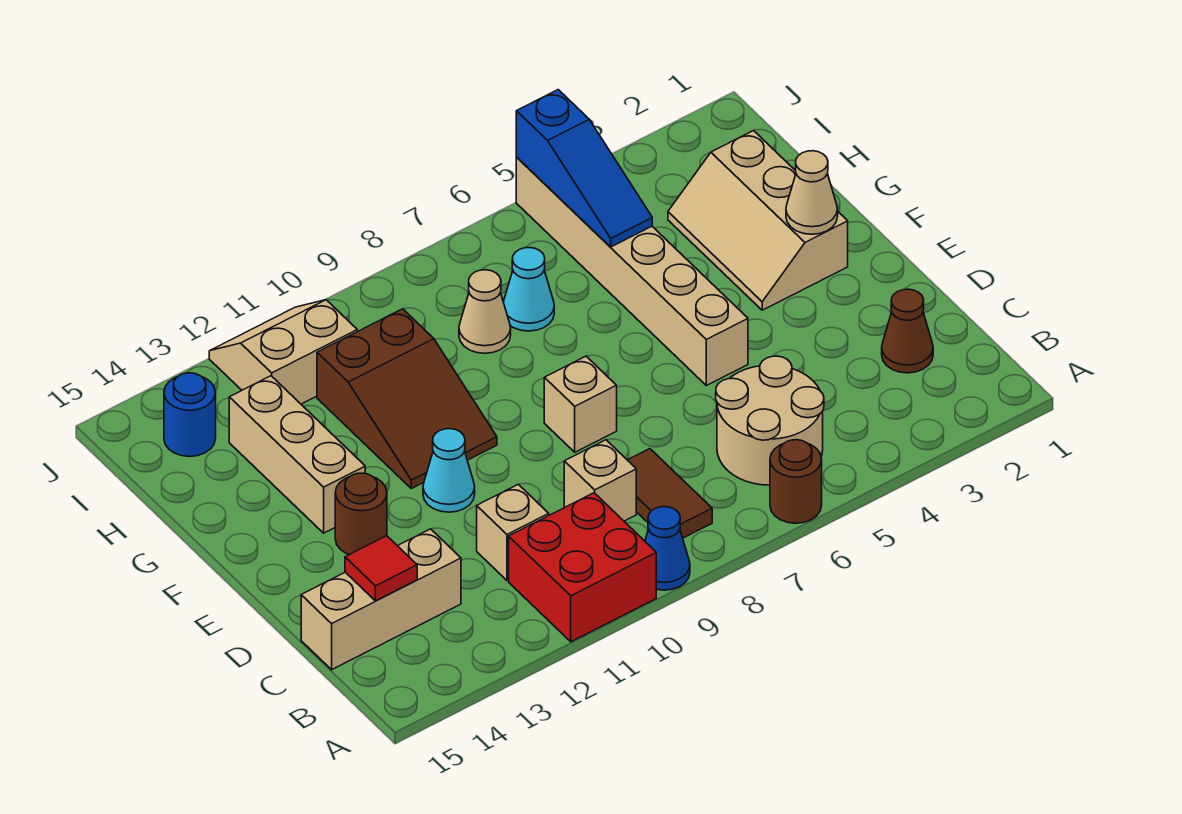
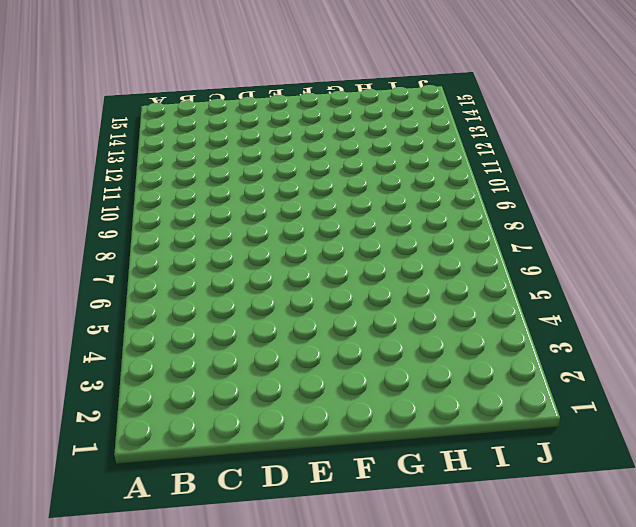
none -> brown 1x1 round brick [770,440,822,523]
none -> blue 1x1 cone [645,507,690,590]
none -> red 2x2 brick [509,493,656,642]

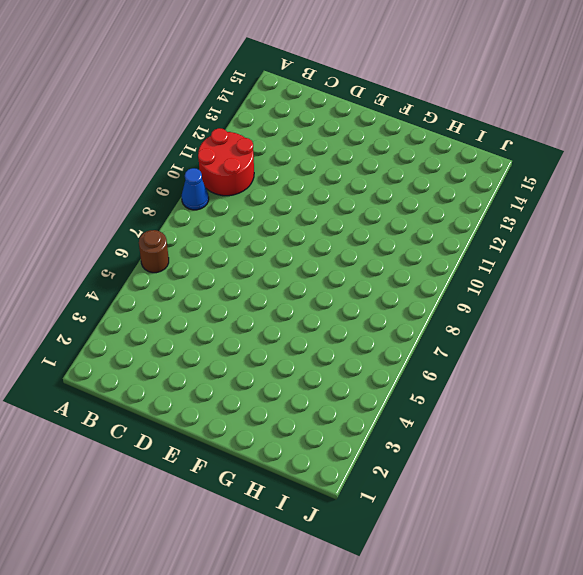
red 2x2 round brick [198,128,254,196] -> red 2x2 brick [509,493,656,642]
none -> tan 2x2 round brick [716,356,824,485]
none -> brown 1x2 tile [628,449,712,538]
none -> brown 1x1 cone [882,289,933,373]

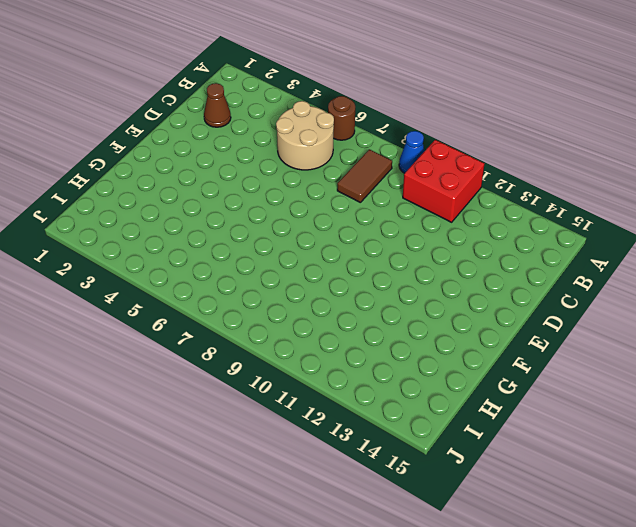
none -> tan 1x1 brick [564,440,636,521]
none -> tan 1x1 brick [477,484,549,580]
none -> tan 1x3 brick [301,529,461,670]

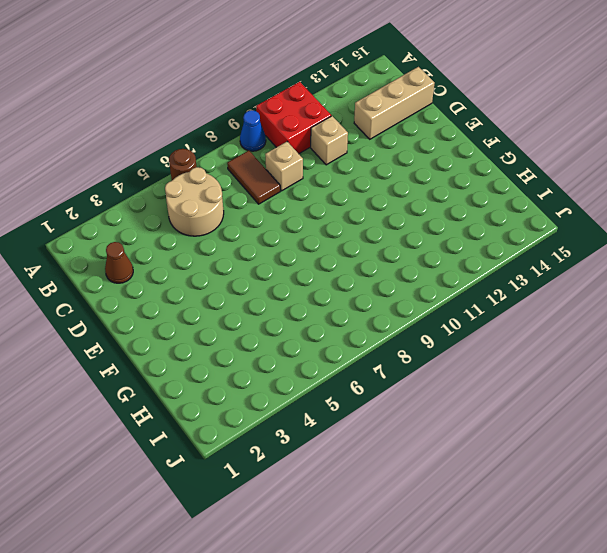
none -> tan 1x6 brick [516,158,748,385]
none -> tan 1x1 brick [544,356,617,452]
none -> cyan 1x1 cone [423,429,475,512]

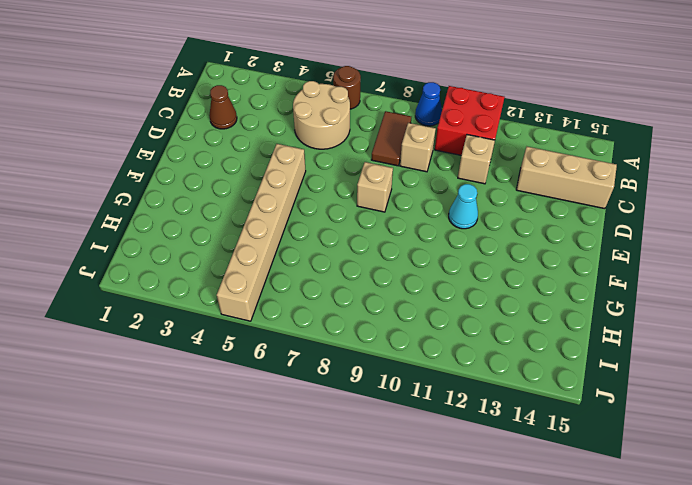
none -> brown 1x1 round brick [335,473,387,555]
none -> tan 2x3 slope [668,131,848,310]
none -> brown 2x3 slope [317,309,497,489]

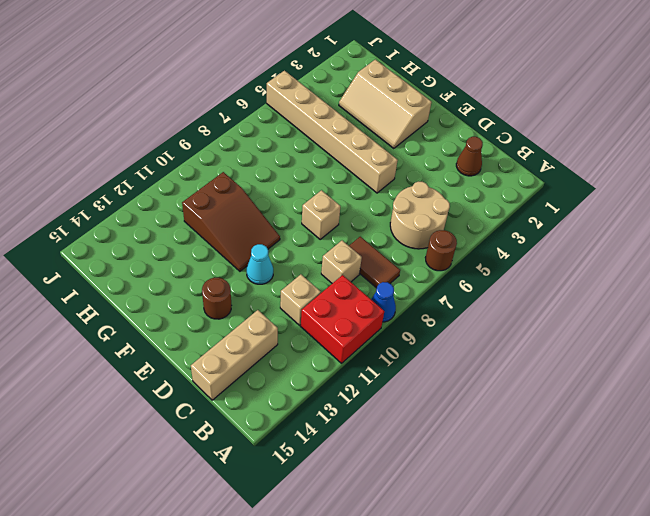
none -> tan 1x3 brick [229,376,365,533]
none -> cyan 1x1 cone [504,248,554,331]
none -> tan 1x1 cone [459,270,511,353]

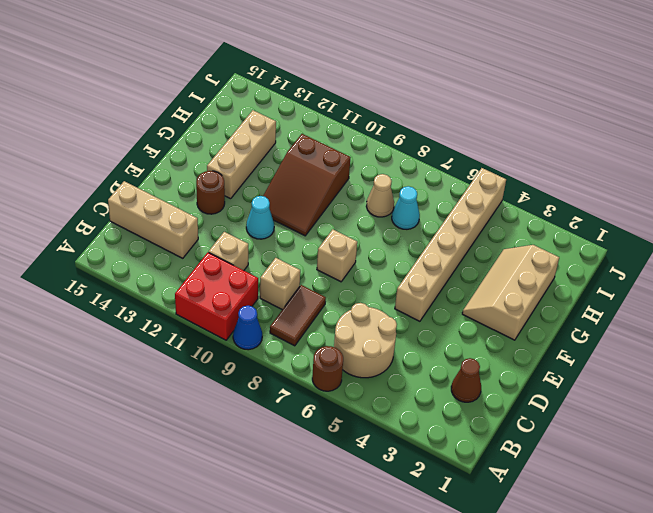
none -> tan 2x2 slope [209,300,357,404]
none -> blue 1x1 round brick [164,373,216,457]
none -> red 1x1 tile [345,536,417,601]

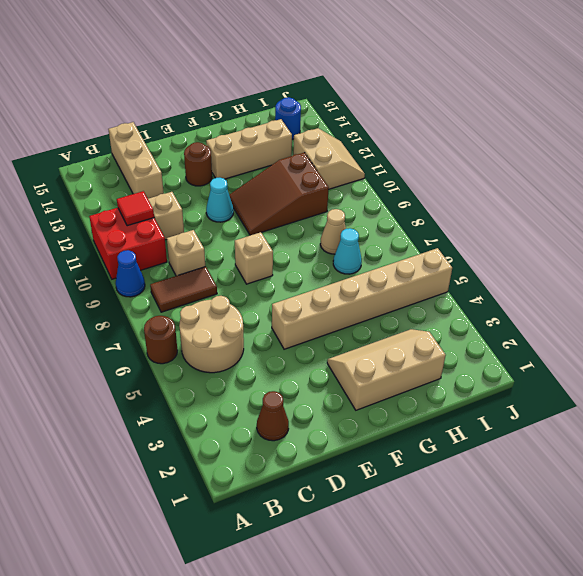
red 1x1 tile [117,191,154,226] -> red 1x1 tile moved to [345,536,417,601]
none -> tan 1x1 cone [786,151,838,234]
none -> blue 1x3 slope [516,90,652,247]

